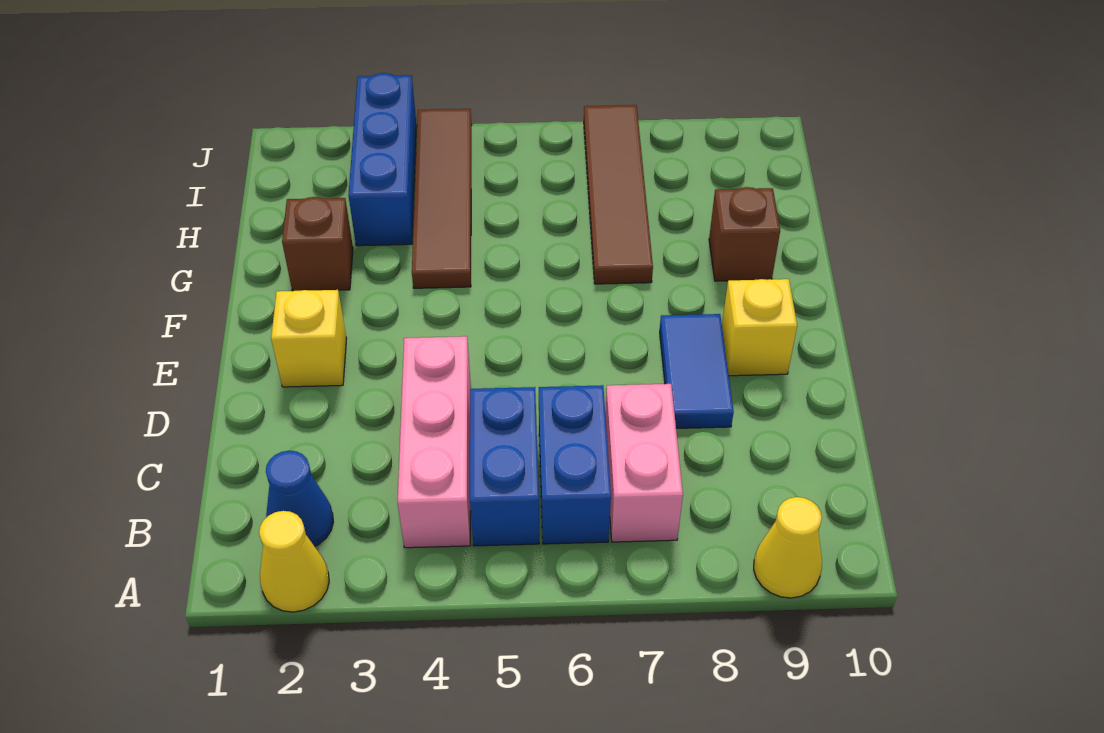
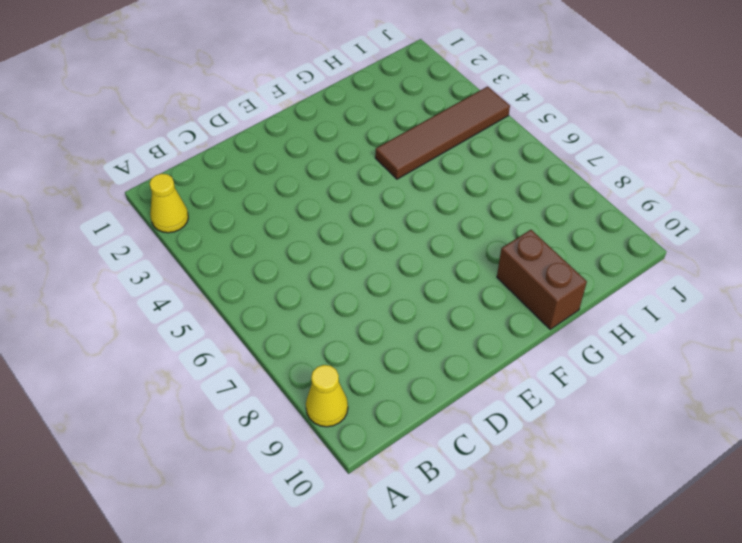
brown 1x2 brick [497,230,587,329] -> brown 1x1 brick [709,187,780,281]
none -> blue 1x1 cone [266,451,333,546]
none -> pink 1x3 brick [398,336,471,548]
none -> blue 1x2 brick [470,387,539,546]

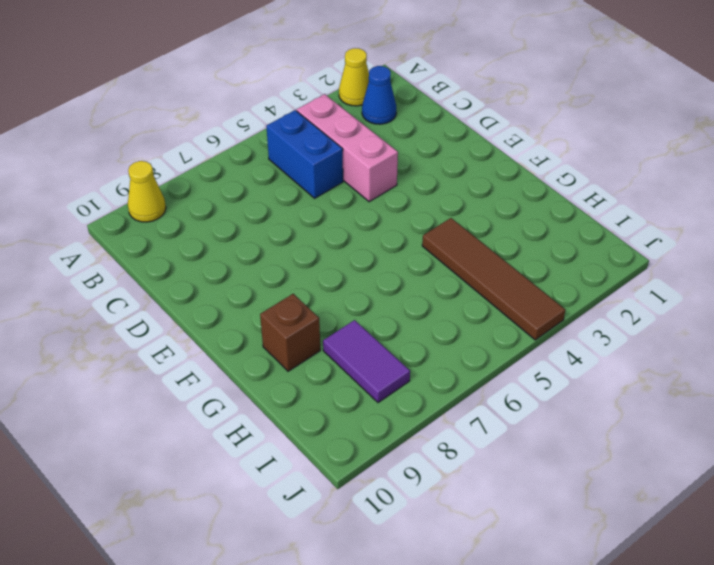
purple 1x2 tile [323,320,410,403] -> none
none -> blue 1x2 brick [539,385,611,544]
none -> pink 1x2 brick [605,384,683,542]
none -> blue 1x2 tile [660,314,734,428]

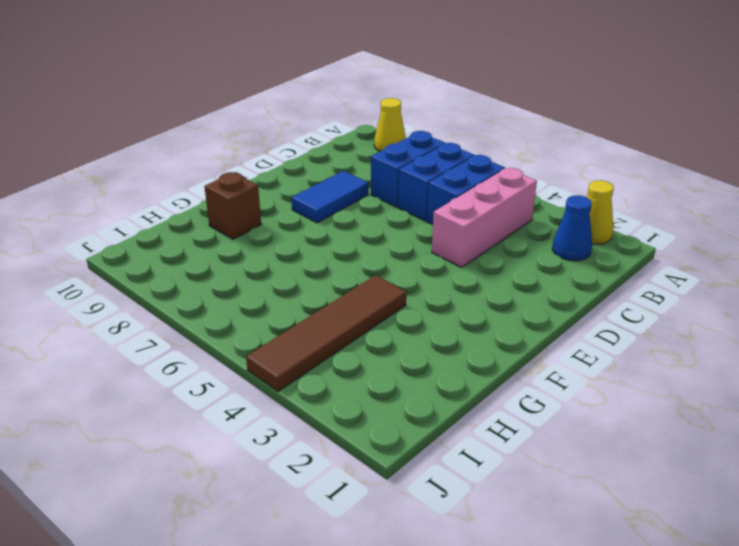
blue 1x2 brick [371,131,445,207] -> pink 1x2 brick [605,384,683,542]
none -> yellow 1x1 brick [271,290,347,387]
none -> yellow 1x1 brick [722,279,797,376]
none -> brown 1x1 brick [282,197,353,291]

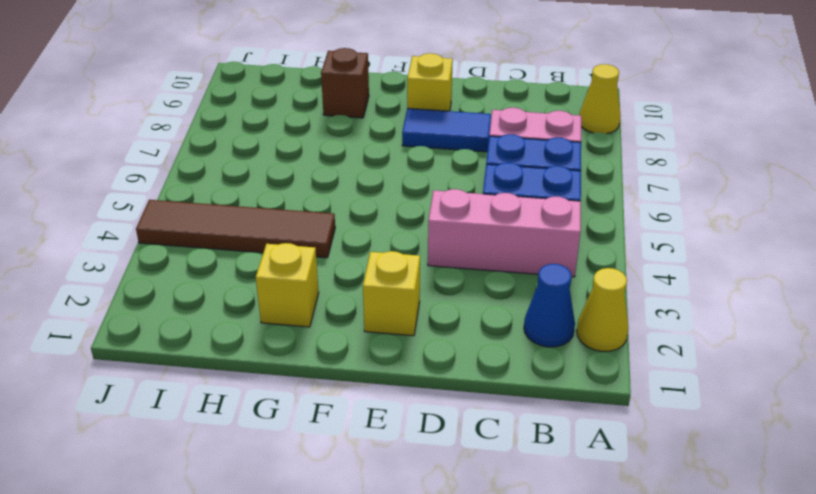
yellow 1x1 brick [256,243,319,327] -> brown 1x1 brick [282,197,353,291]
none -> brown 1x4 tile [584,105,653,284]
none -> blue 1x3 brick [348,73,417,246]

